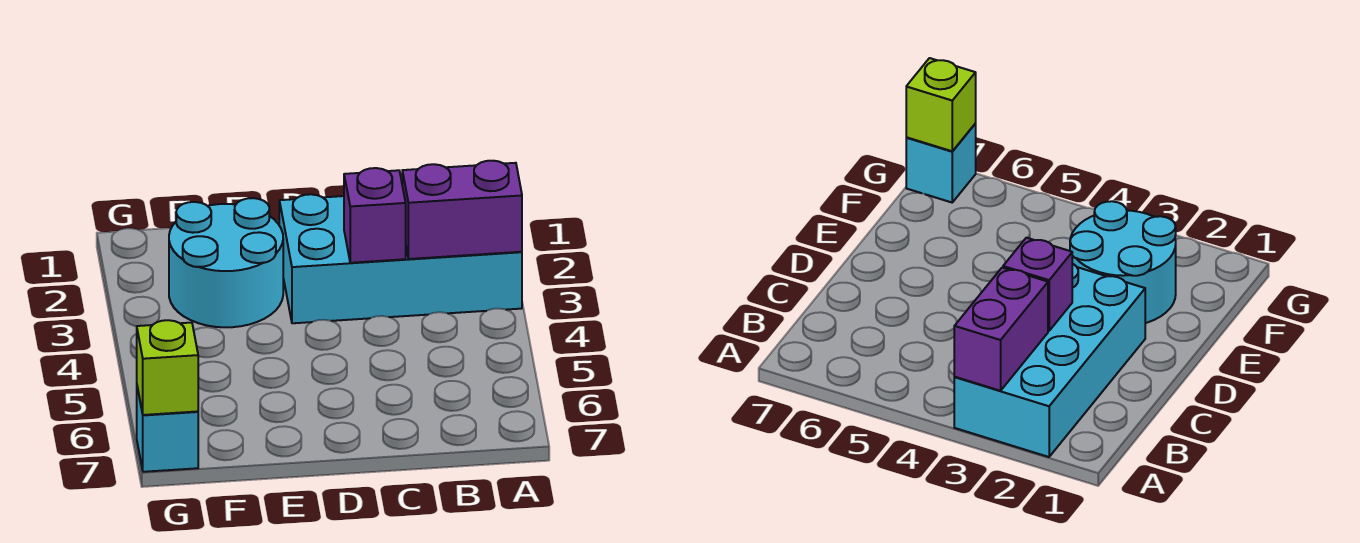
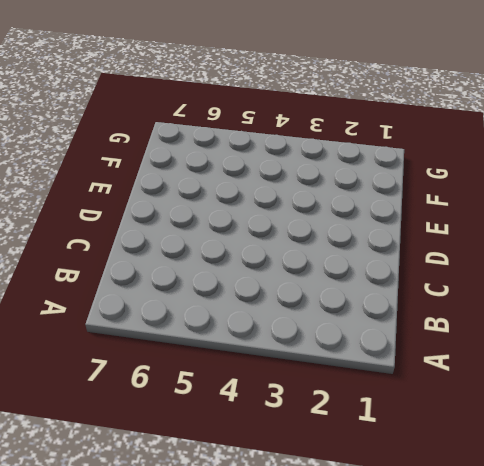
none -> cyan 2x4 brick [279,194,522,323]
none -> cyan 2x2 round brick [169,198,283,327]

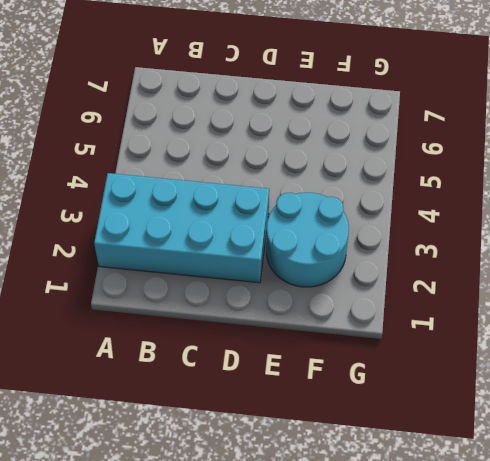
none -> cyan 1x1 brick [137,387,198,472]
none -> purple 1x2 brick [402,161,522,259]

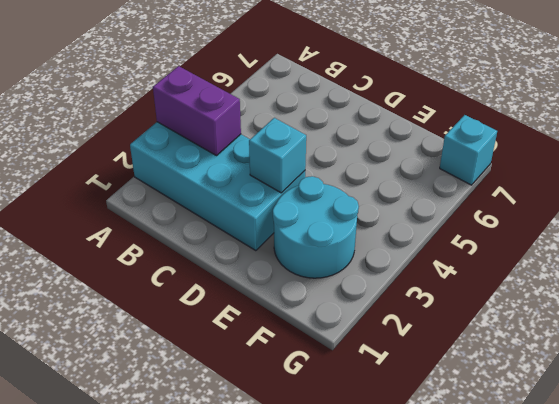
cyan 1x1 brick [249,118,306,193] -> none
none -> purple 1x1 brick [344,168,406,263]
none -> lime 1x1 brick [137,320,198,415]

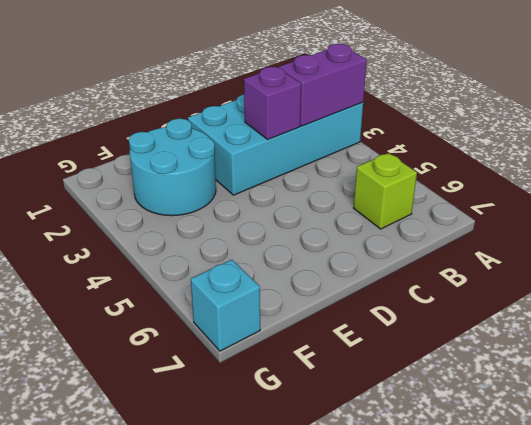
lime 1x1 brick [354,153,417,229] -> lime 1x1 brick moved to [137,320,198,415]

